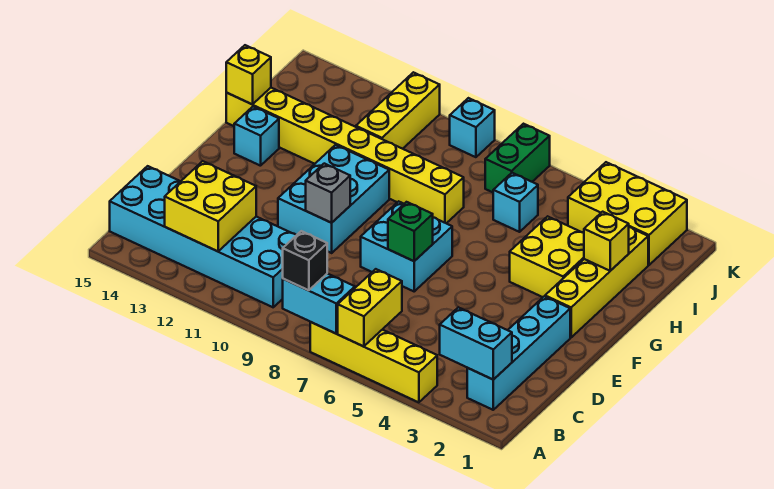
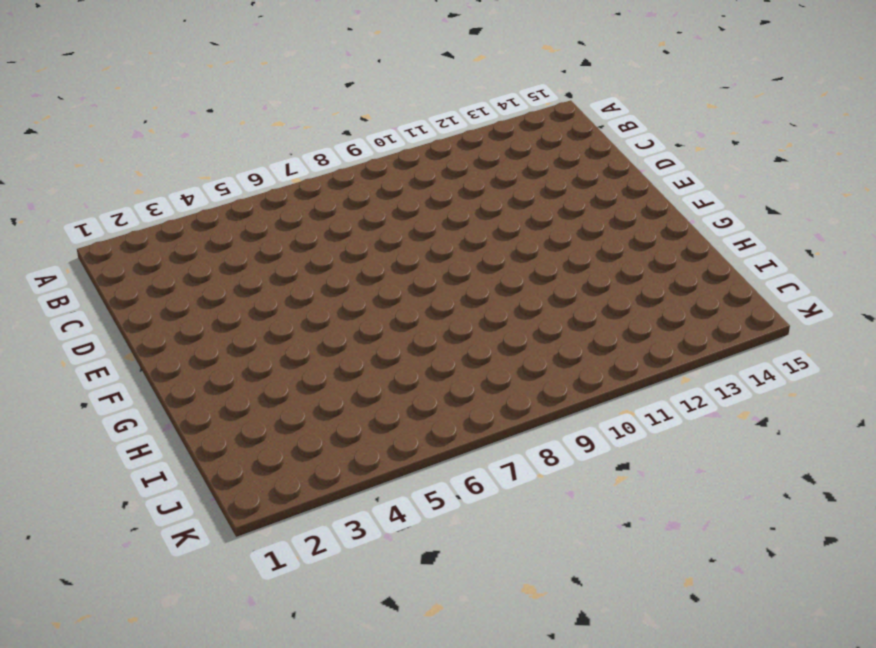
none -> yellow 1x4 brick [310,322,437,402]
none -> cyan 1x4 brick [467,296,570,410]
none -> cyan 2x6 brick [110,166,296,307]

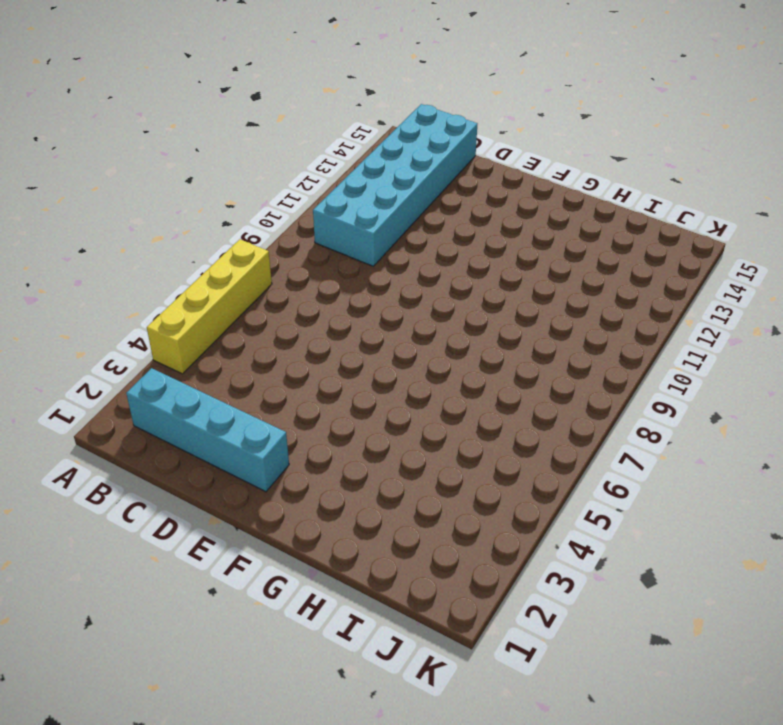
none -> cyan 2x2 brick [361,201,452,291]
none -> cyan 2x3 brick [278,145,389,253]
none -> yellow 1x4 brick [545,227,648,337]

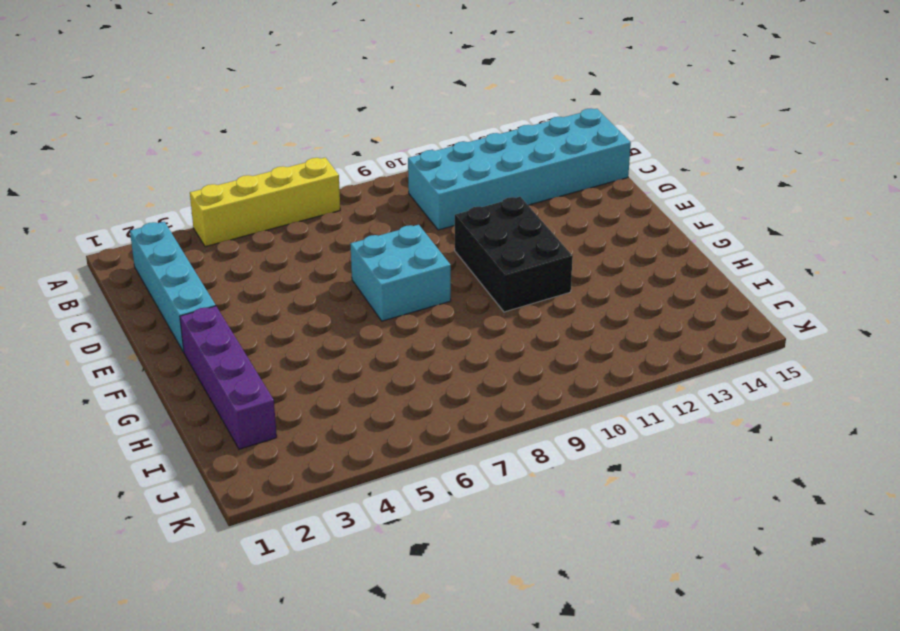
black 2x3 brick [455,197,573,312] -> cyan 2x3 brick [278,145,389,253]
purple 1x4 brick [180,306,277,449] -> yellow 1x4 brick [545,227,648,337]
none -> yellow 2x2 brick [510,216,584,297]
none -> cyan 1x1 brick [234,107,279,166]
none -> yellow 1x8 brick [226,88,464,223]

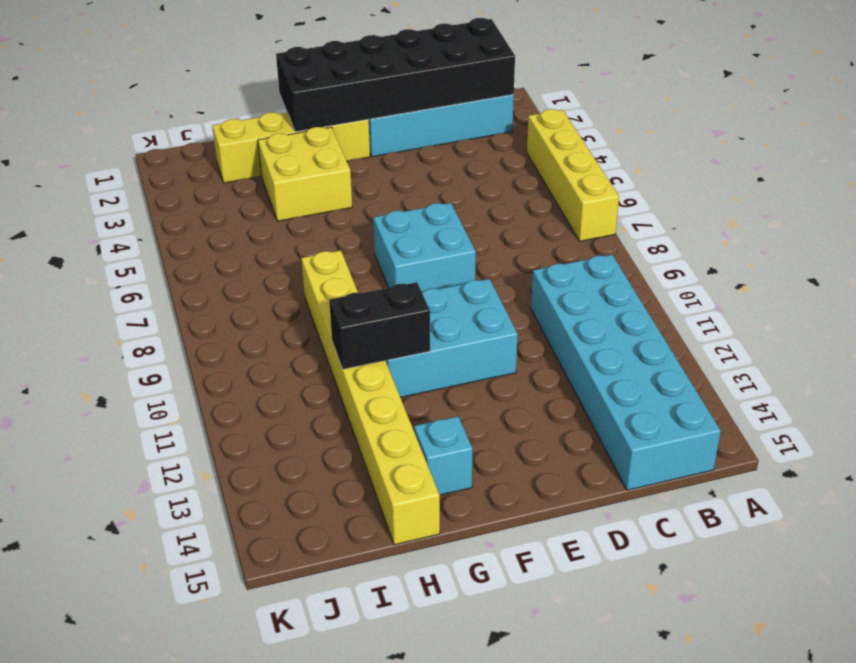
black 2x6 brick [276,18,515,132] -> cyan 1x2 brick [440,307,512,380]
black 1x2 brick [329,282,430,369] -> none
none -> cyan 1x1 brick [493,173,538,232]
none -> yellow 1x3 brick [356,72,440,149]
none -> yellow 2x3 brick [568,162,687,265]

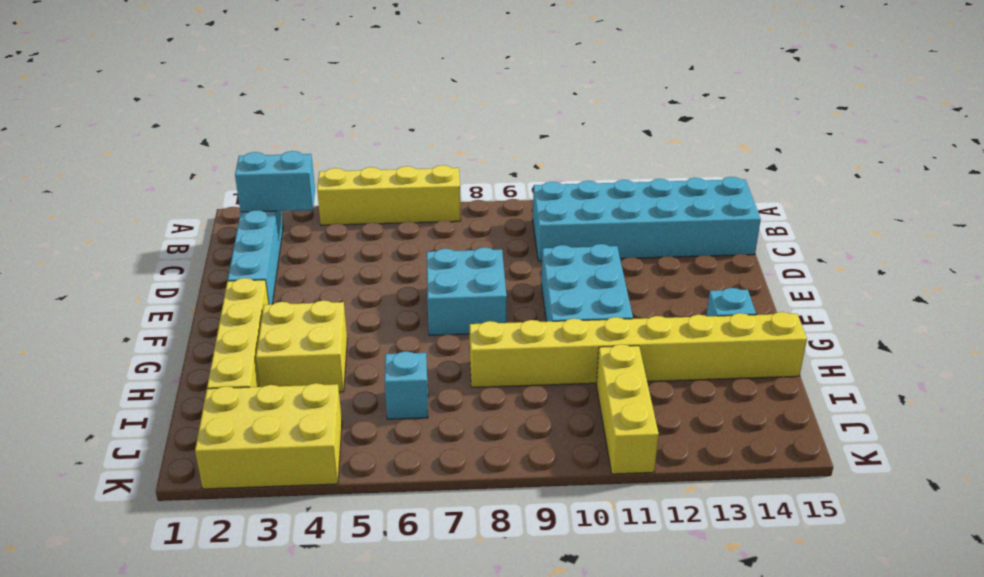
none -> green 1x2 brick [485,124,550,192]
none -> cyan 1x1 brick [450,98,495,157]
none -> yellow 1x2 brick [338,269,402,347]

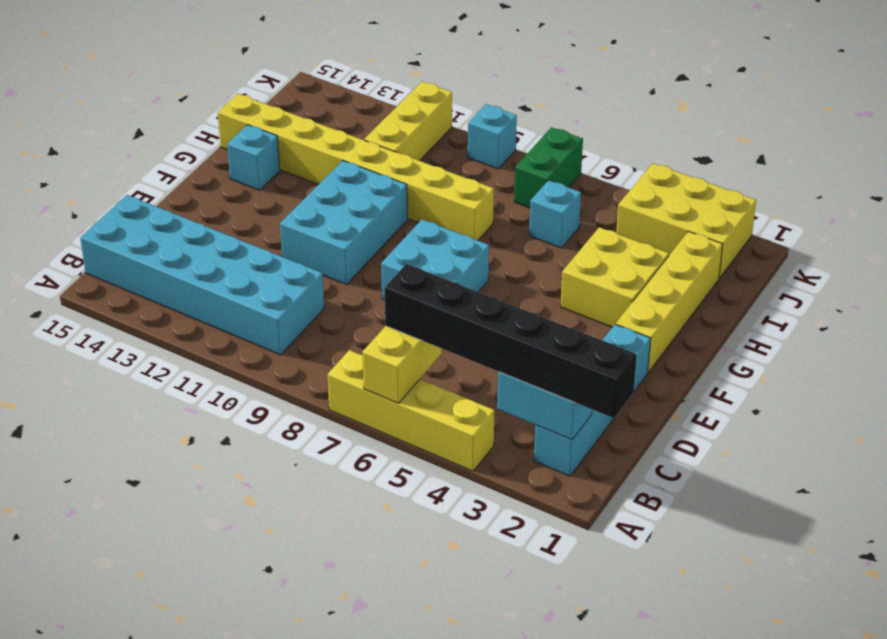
black 1x6 brick [385,264,637,418] -> none
none -> cyan 1x2 brick [283,273,355,333]
none -> yellow 2x2 brick [165,161,256,251]
none -> green 1x1 brick [388,202,433,261]

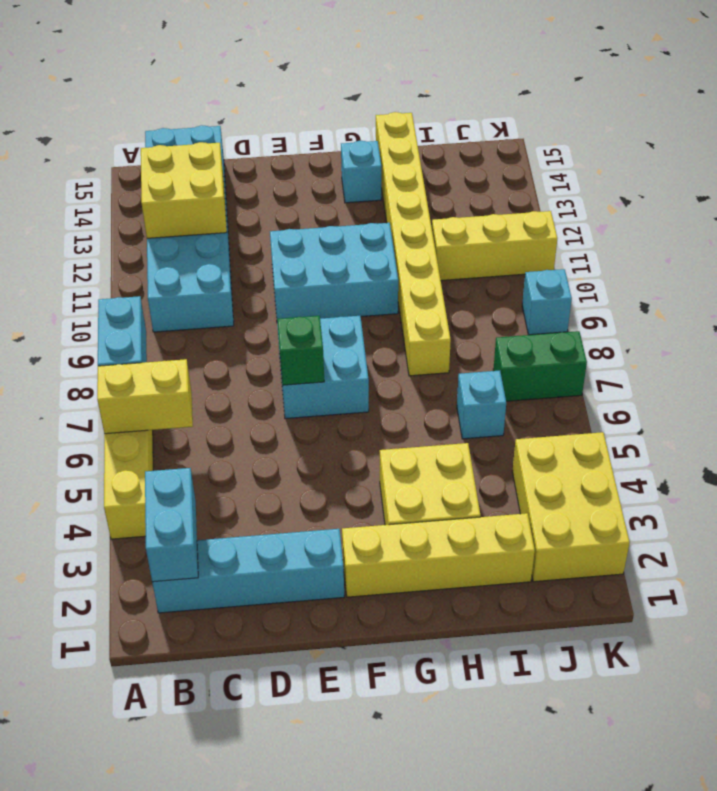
none -> grey 1x1 brick [306,164,350,223]
none -> yellow 1x1 brick [584,212,629,271]
none -> yellow 1x1 brick [226,45,271,104]

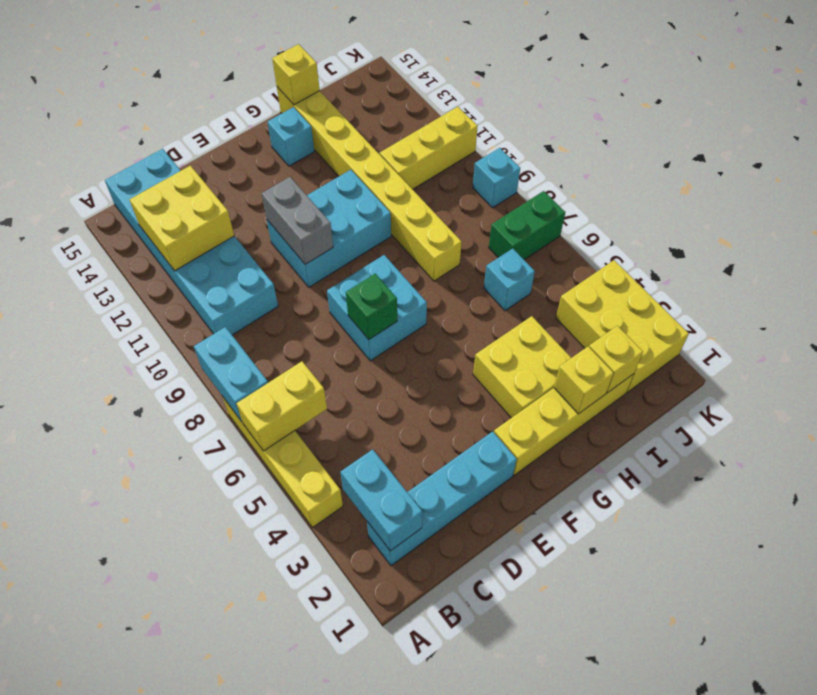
grey 1x2 brick [261,177,333,265] -> grey 1x1 brick [306,164,350,223]
yellow 1x1 brick [589,326,643,393] -> none
none -> black 1x1 brick [283,231,327,290]

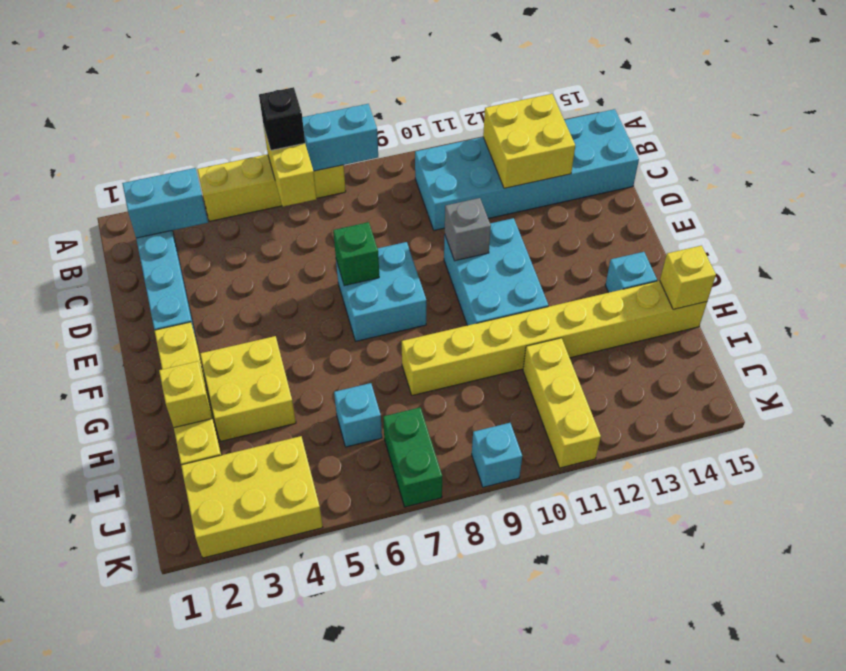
black 1x1 brick [259,87,305,150] -> black 1x1 brick moved to [283,231,327,290]

